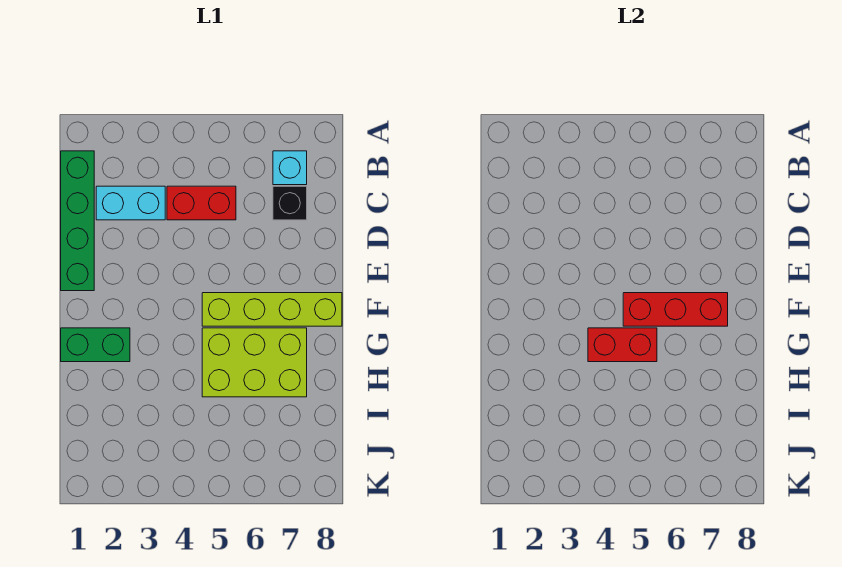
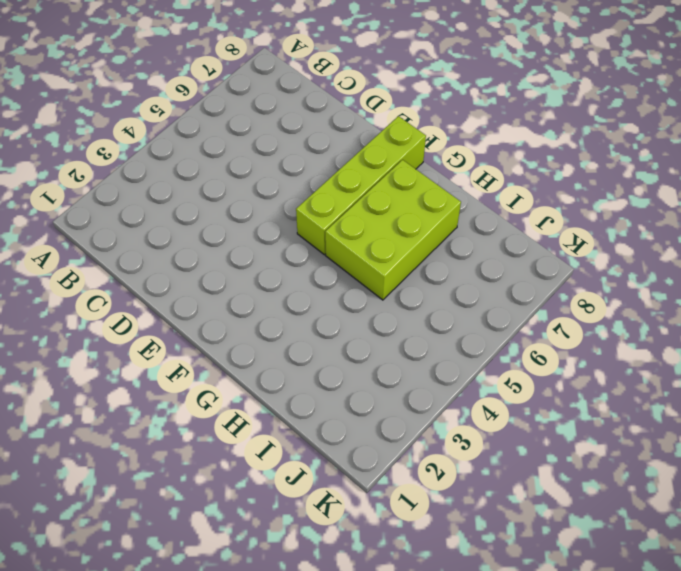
none -> green 1x4 brick [61,151,94,291]
none -> cyan 1x1 brick [273,151,307,185]

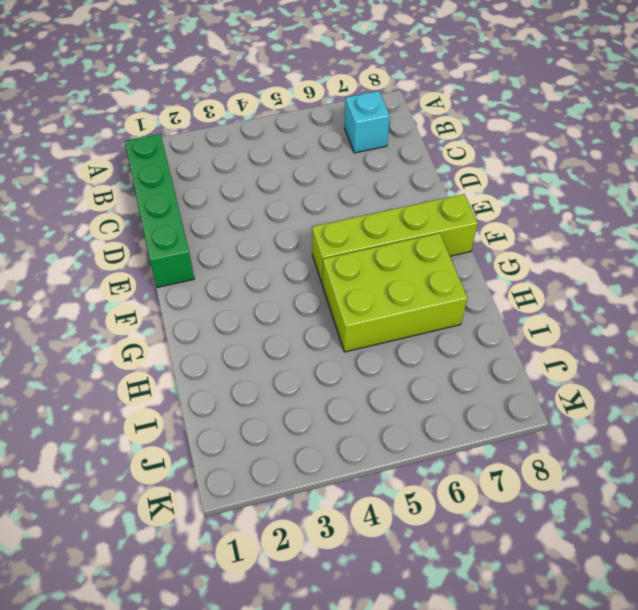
none -> cyan 1x2 brick [96,186,165,220]
none -> red 1x2 brick [167,186,236,220]

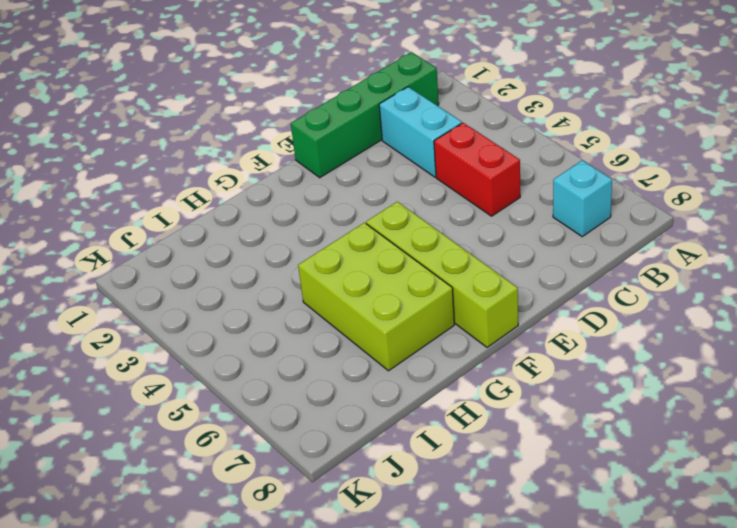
none -> black 1x1 brick [273,186,307,220]
none -> green 1x2 brick [61,328,130,362]

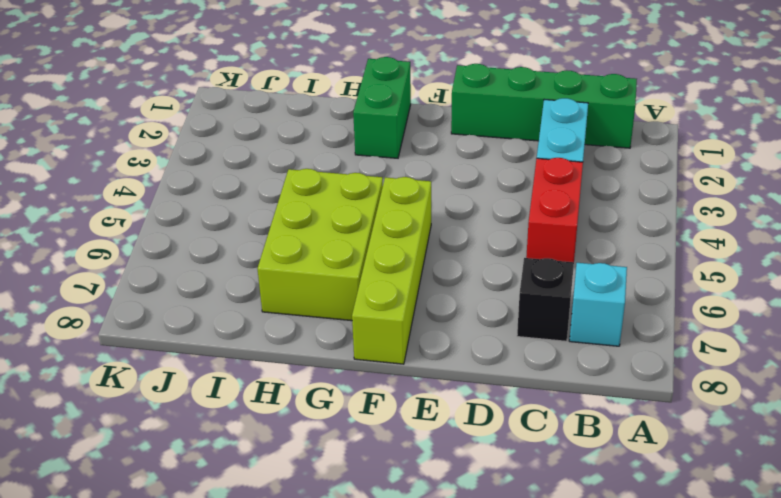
none -> red 1x3 brick [623,293,728,326]
none -> red 1x2 brick [588,328,657,362]

